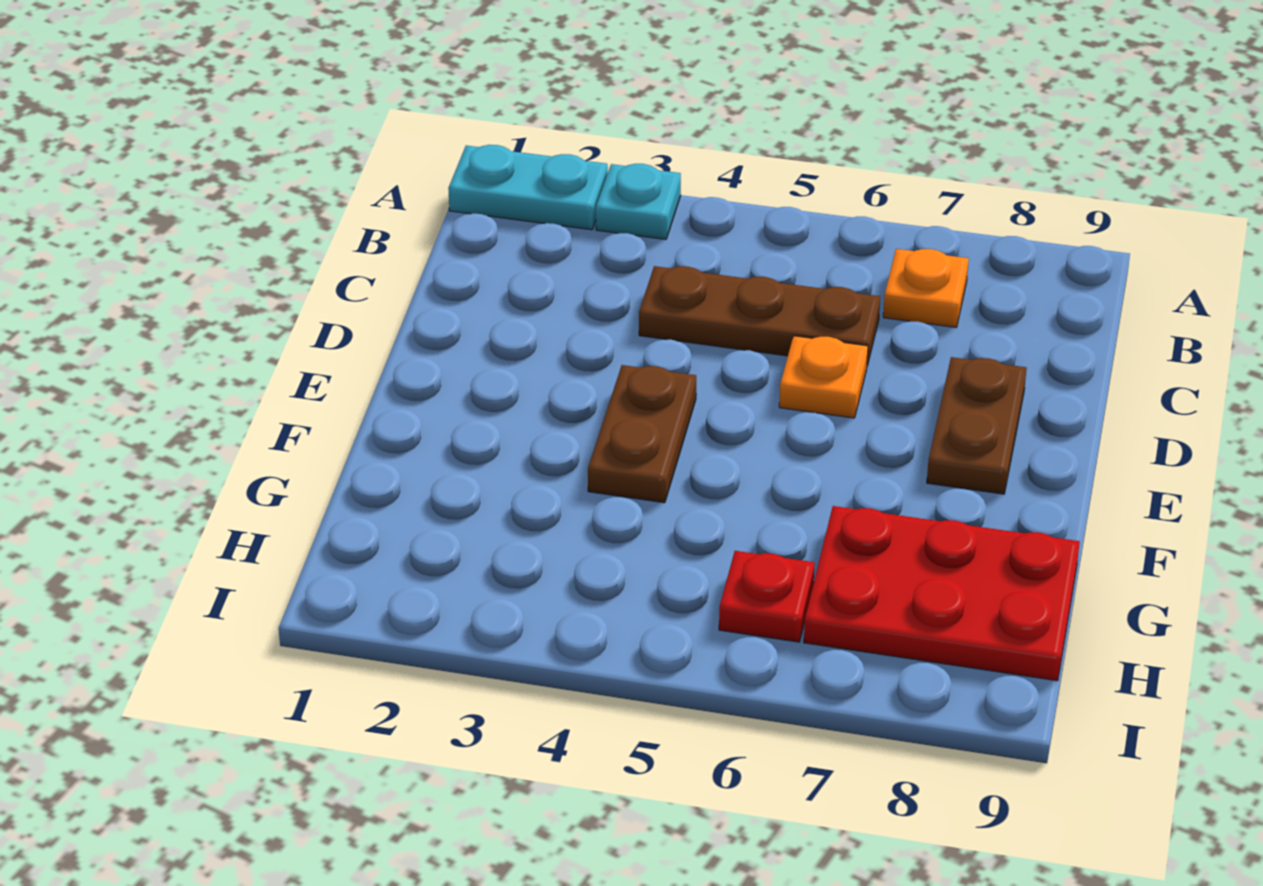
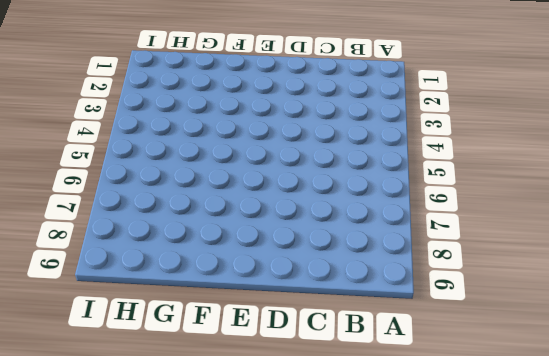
none -> cyan 1x2 plate [448,145,608,230]
none -> cyan 1x1 plate [596,164,681,239]

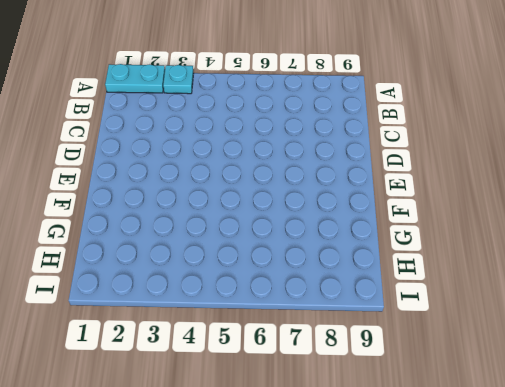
none -> orange 1x1 plate [883,249,969,327]
none -> brown 1x3 plate [639,266,880,366]

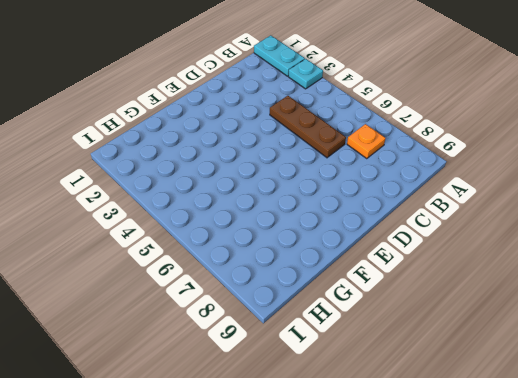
none -> orange 1x1 plate [779,336,868,418]
none -> brown 1x2 plate [927,357,1027,494]

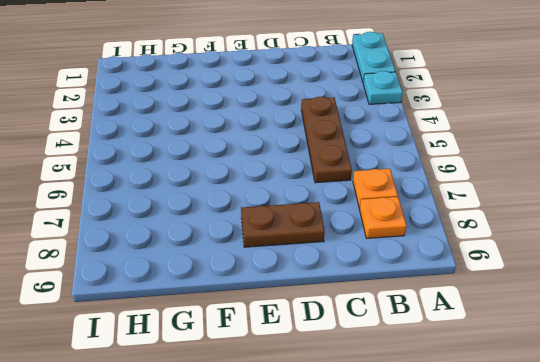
orange 1x1 plate [360,197,407,238] -> orange 1x1 plate moved to [779,336,868,418]
none -> brown 1x2 plate [588,365,696,503]
none -> red 2x3 plate [804,506,1080,681]

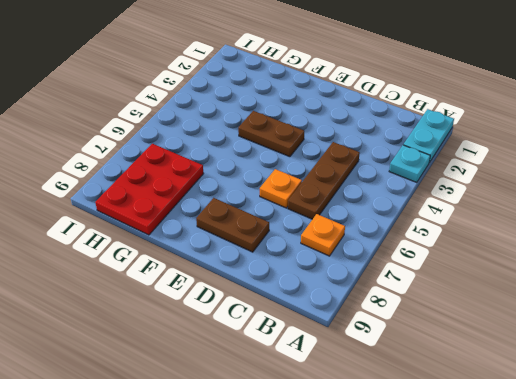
none -> red 1x1 plate [719,551,815,642]

